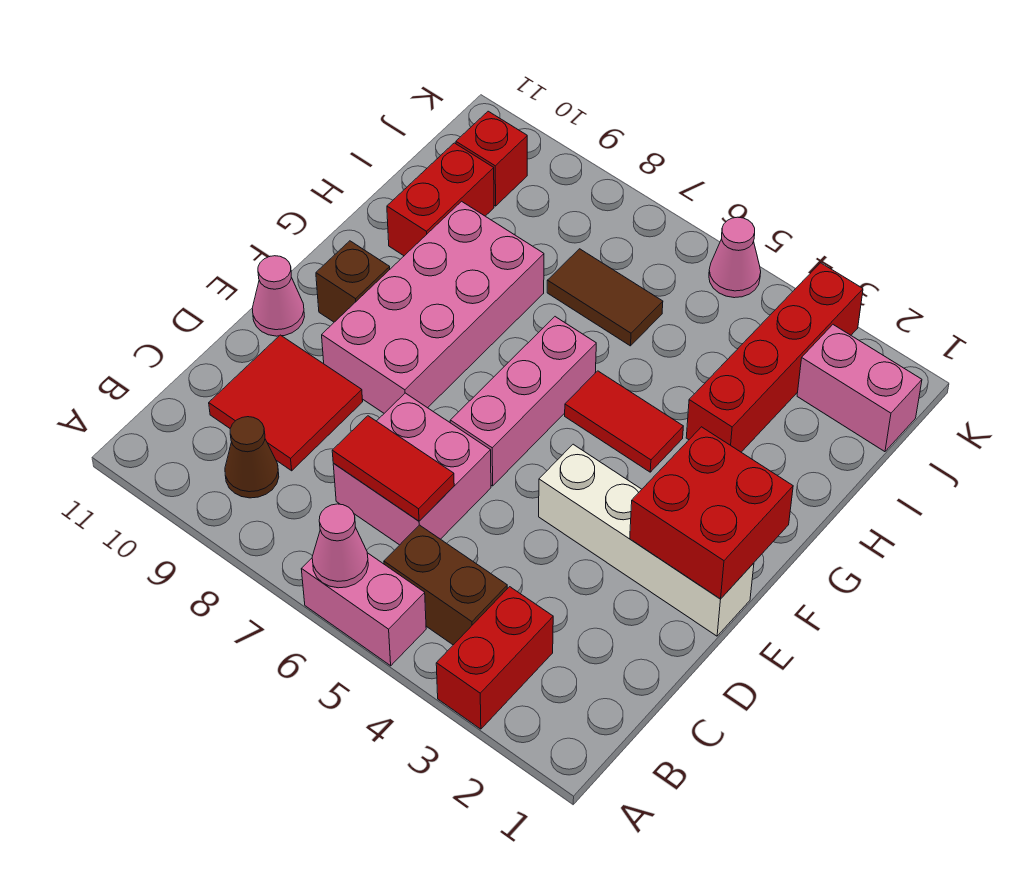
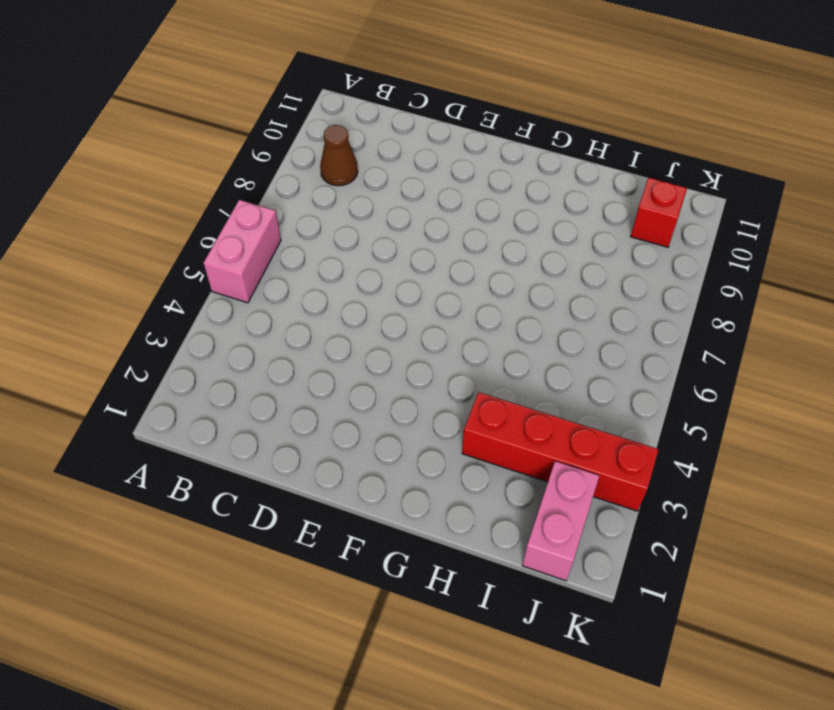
none -> red 1x2 brick [436,587,553,729]
none -> brown 1x2 brick [384,525,507,645]
none -> pink 2x2 brick [333,393,491,545]

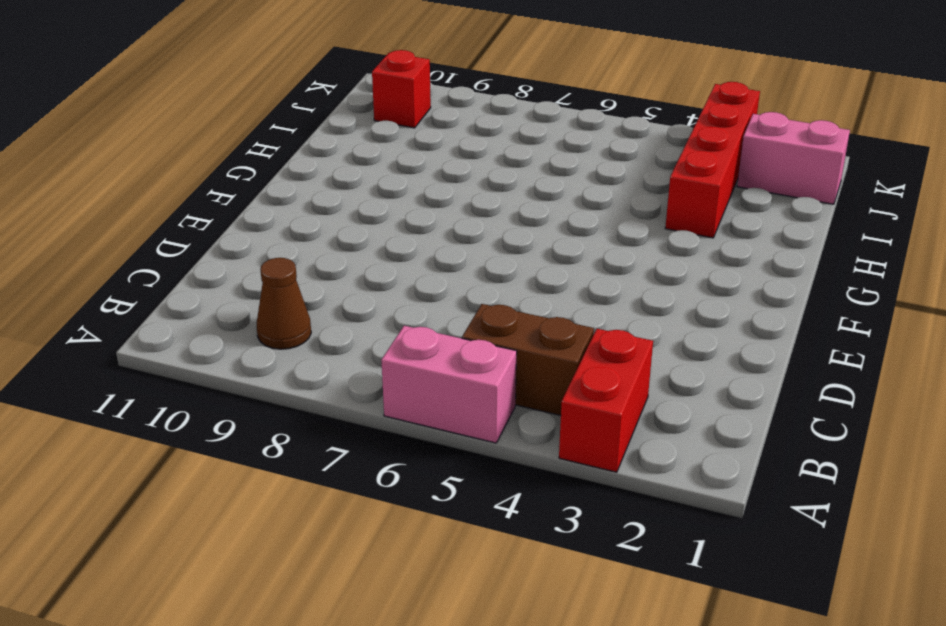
none -> pink 2x2 brick [333,393,491,545]
none -> red 2x2 tile [209,335,363,471]
none -> white 1x4 brick [539,444,754,636]

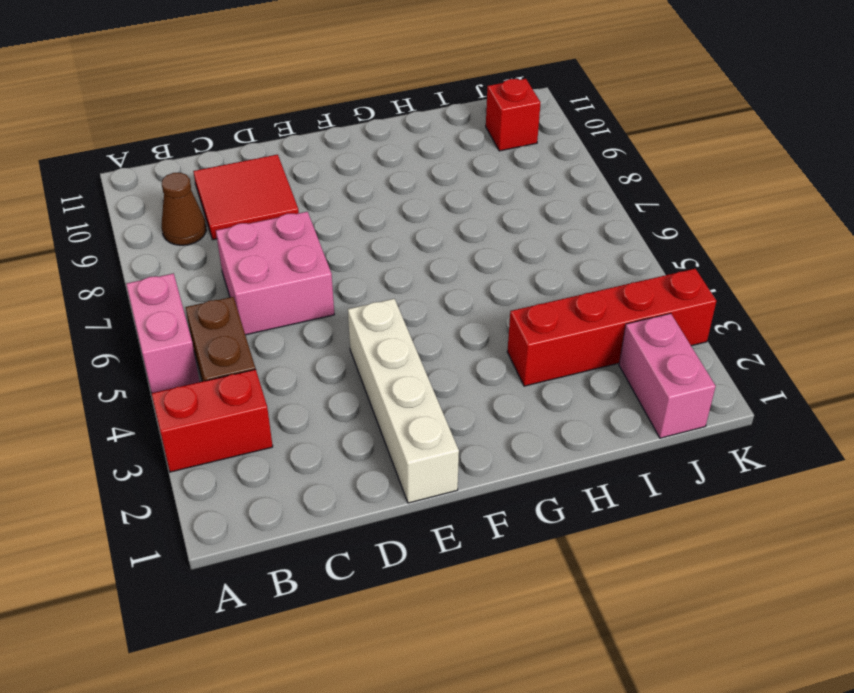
none -> pink 1x3 brick [450,317,596,486]
none -> pink 2x4 brick [322,201,544,413]
none -> pink 1x1 cone [252,256,304,336]

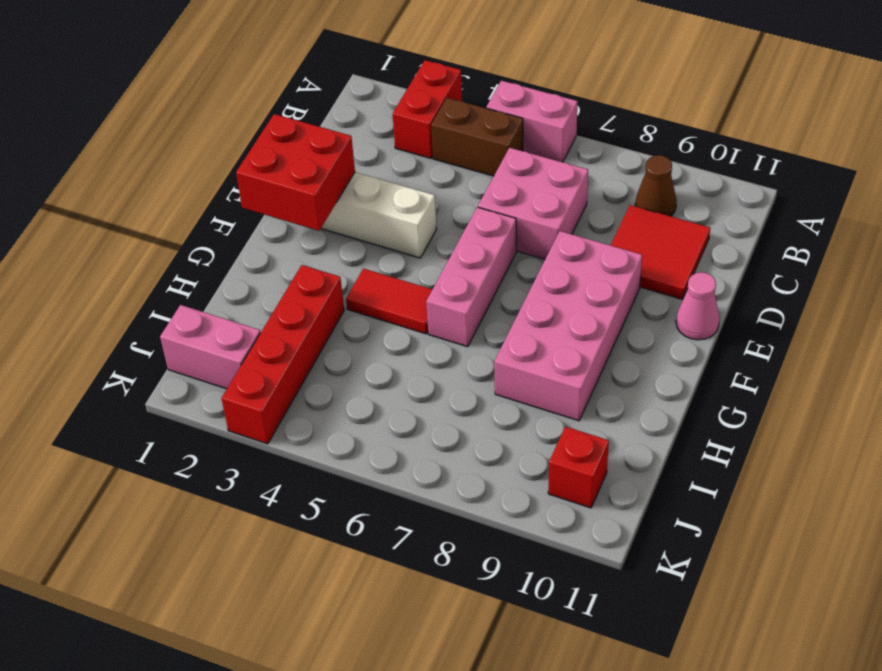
none -> brown 1x1 brick [316,241,390,322]
none -> red 1x2 brick [387,143,494,256]
none -> brown 1x2 tile [547,249,663,346]

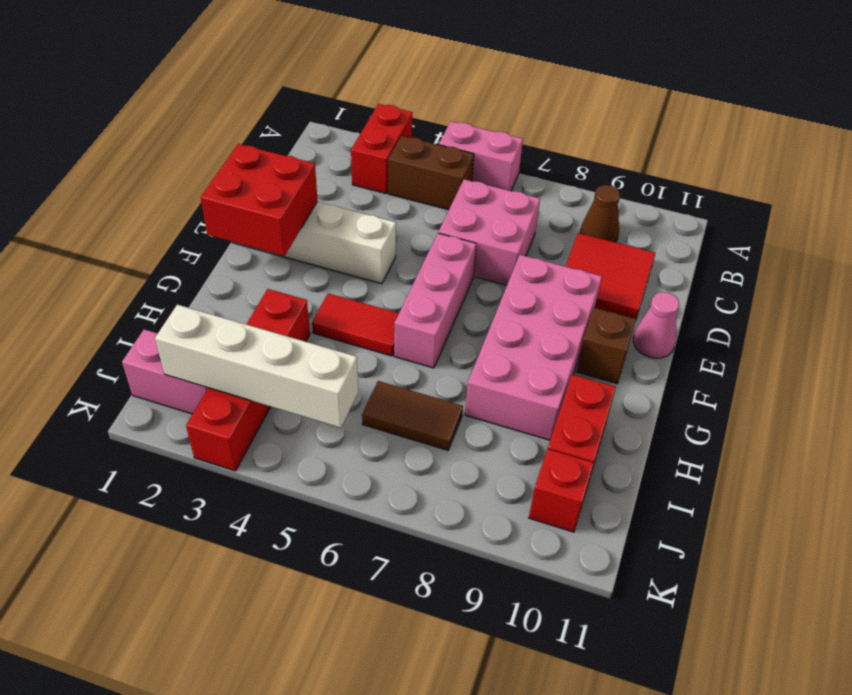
white 1x4 brick [155,305,358,428] -> none
none -> pink 1x1 cone [709,217,761,298]
none -> pink 1x1 cone [312,504,368,588]
none -> red 1x2 tile [332,416,454,521]

